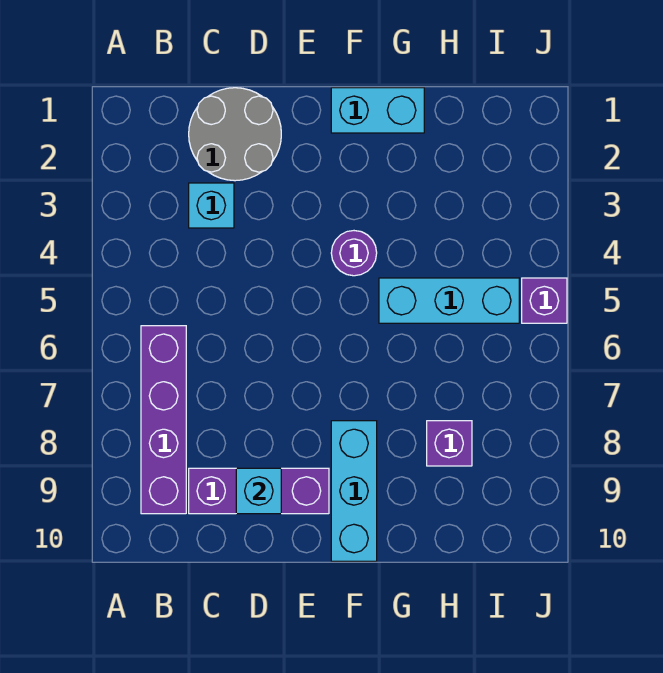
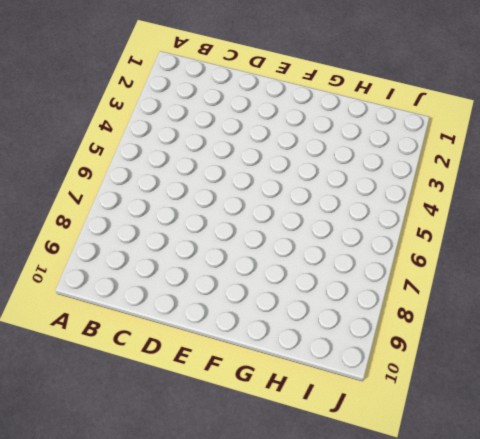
none -> purple 1x4 brick [141,326,186,514]
none -> grey 2x2 round brick [189,88,281,181]

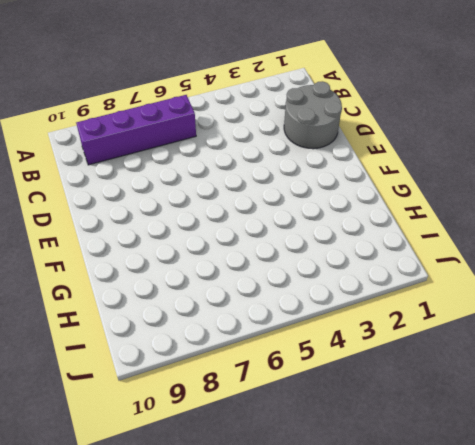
none -> cyan 1x1 brick [189,183,234,228]
none -> purple 1x3 brick [189,468,329,514]

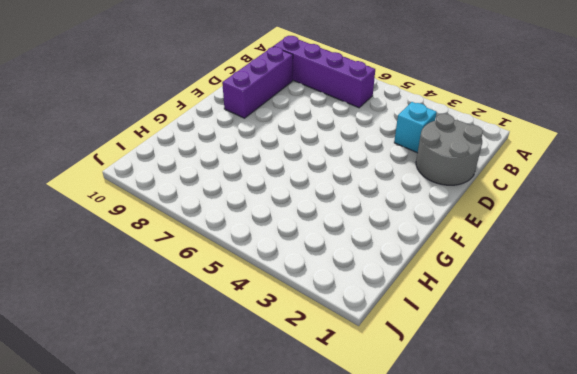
none -> cyan 1x2 brick [331,88,424,133]
none -> purple 1x1 round brick [331,231,377,276]

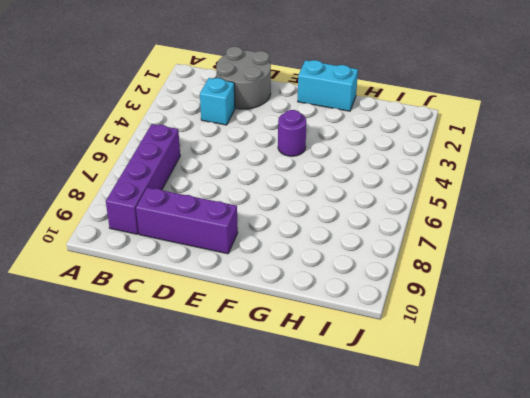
none -> cyan 1x3 brick [331,421,377,561]
none -> cyan 1x3 brick [379,278,519,323]

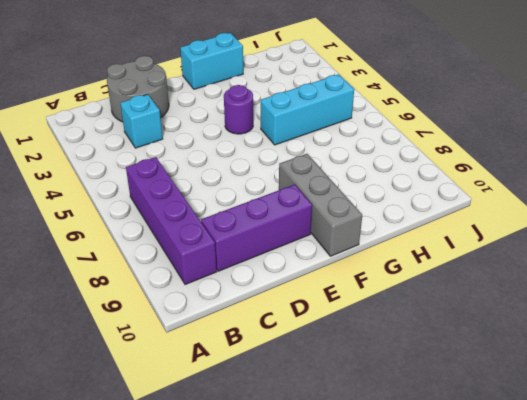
grey 1x3 brick [279,154,362,256] -> cyan 1x3 brick [331,421,377,561]
none -> purple 1x1 brick [427,421,472,466]
none -> purple 1x1 brick [522,278,567,323]

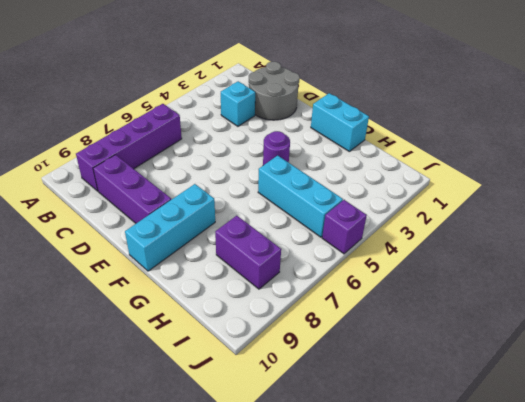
purple 1x2 brick [215,216,281,289] -> purple 1x1 brick [427,421,472,466]
none -> cyan 1x1 brick [236,468,281,514]

